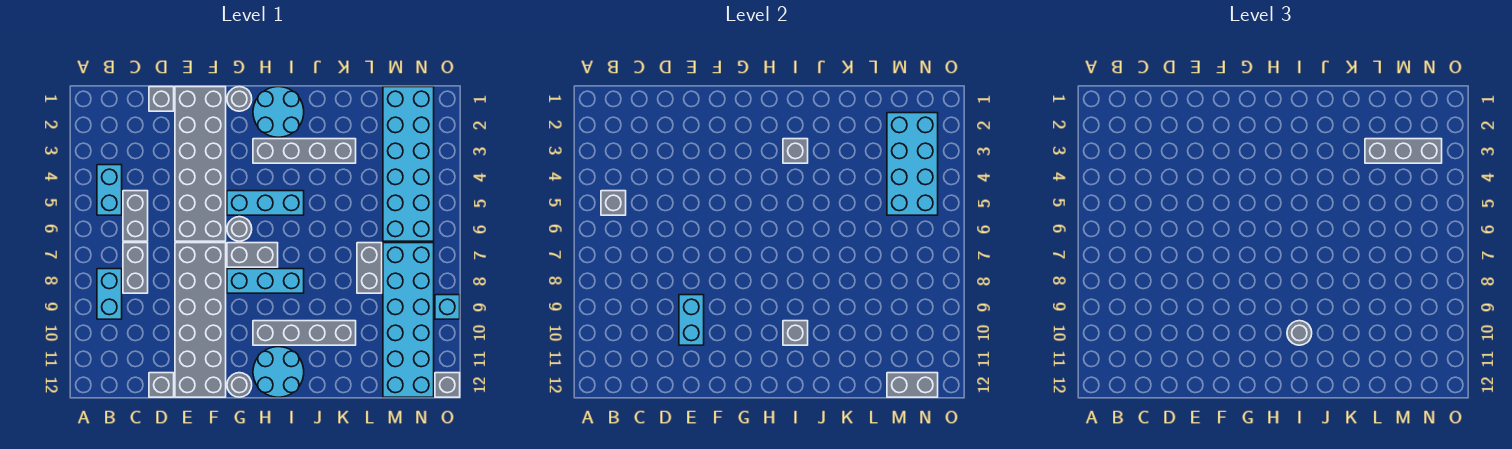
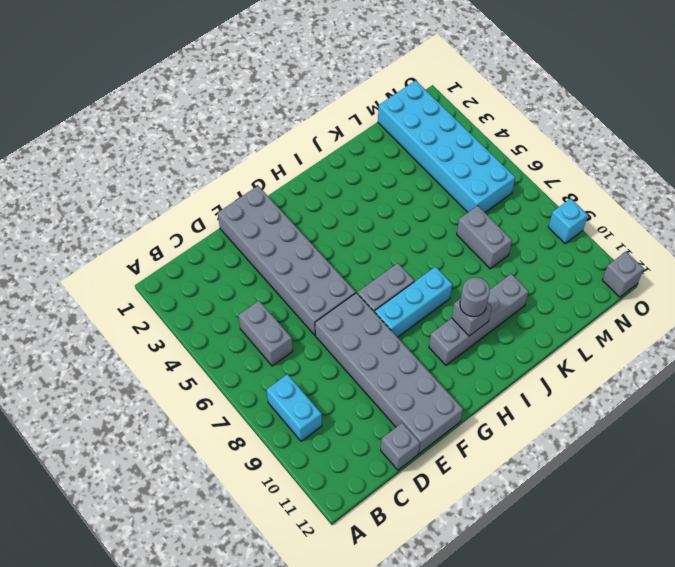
none -> cyan 1x2 brick [97,165,122,215]
none -> grey 1x2 brick [123,243,148,293]
none -> grey 1x1 brick [149,87,174,111]
none -> grey 1x1 round brick [227,87,252,111]

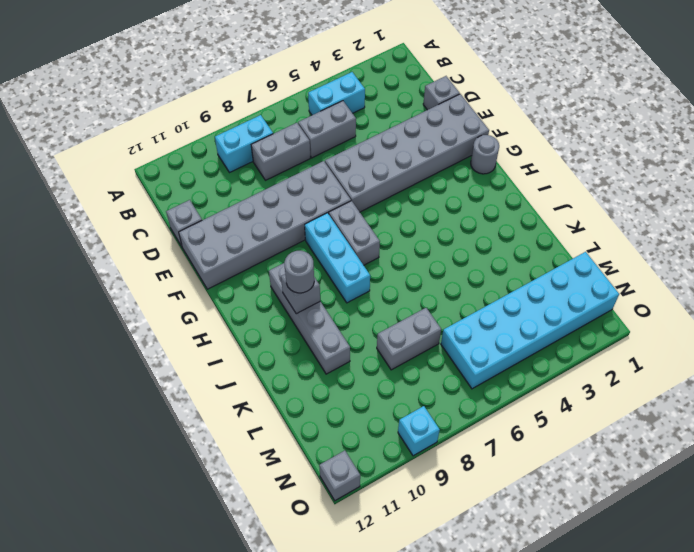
none -> cyan 1x3 brick [227,191,304,215]
none -> grey 1x1 round brick [227,217,252,241]
none -> grey 1x1 round brick [227,373,252,397]
none -> cyan 2x2 round brick [253,87,304,137]

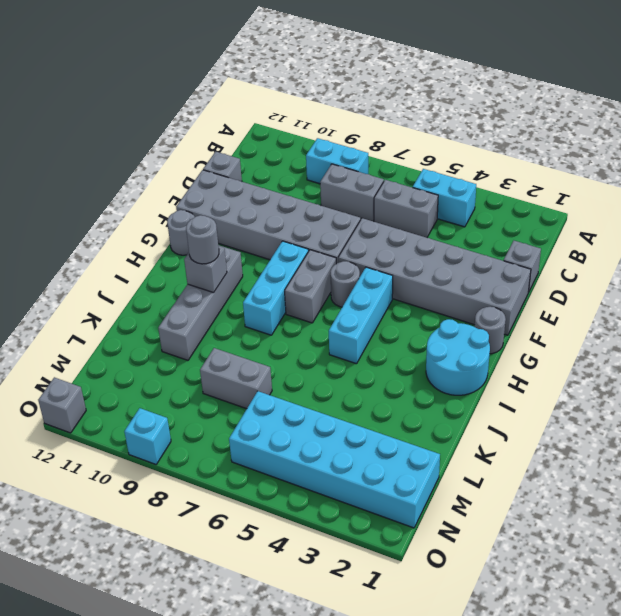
none -> grey 1x4 brick [253,139,356,163]
none -> cyan 2x2 round brick [253,347,304,397]
none -> cyan 2x6 brick [383,243,434,397]
none -> grey 1x1 brick [601,191,626,215]

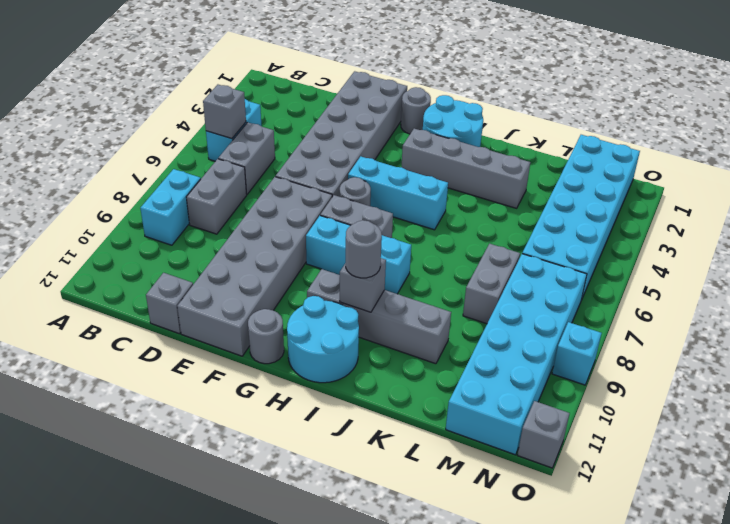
none -> grey 1x1 brick [149,87,174,111]
none -> cyan 1x2 brick [679,295,704,345]
none -> grey 1x1 brick [783,139,808,163]
none -> cyan 2x4 brick [887,113,938,215]

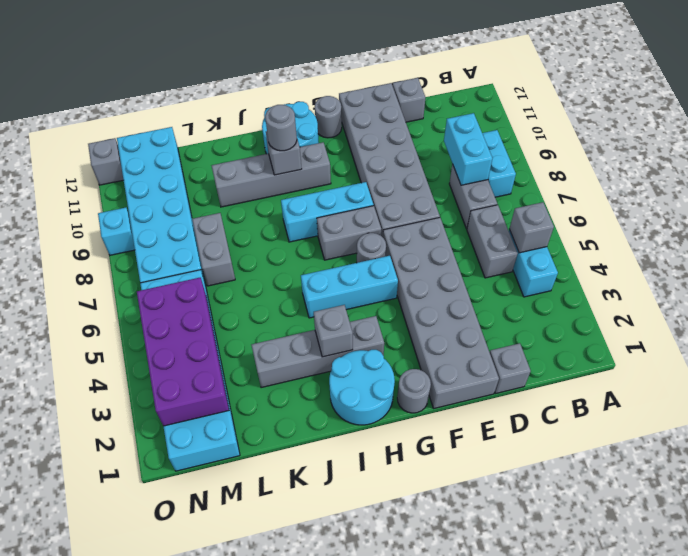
cyan 1x2 brick [444,113,492,185] -> cyan 1x2 brick moved to [679,295,704,345]
purple 2x4 brick [137,278,229,426] -> cyan 2x4 brick [887,113,938,215]
none -> grey 1x2 brick [887,373,938,397]
none -> grey 1x3 brick [1365,139,1442,163]

